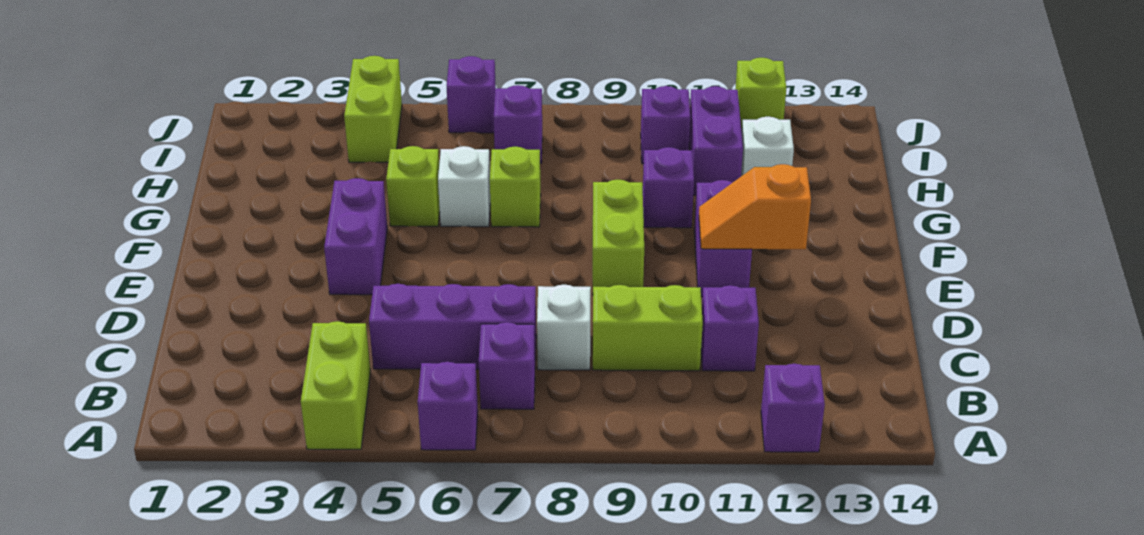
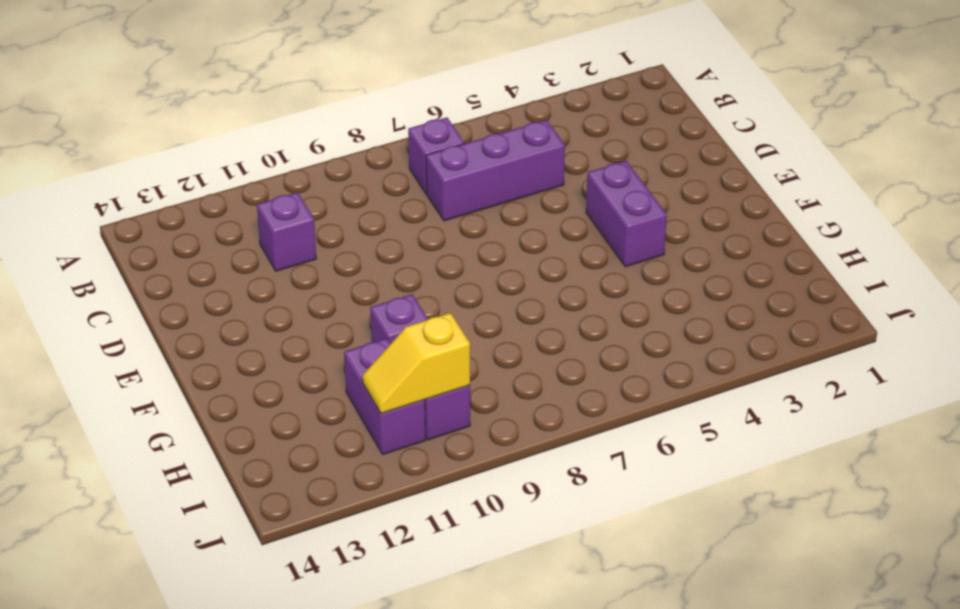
yellow 1x2 slope [362,313,470,413] -> none
none -> lime 1x2 brick [301,321,370,449]
none -> purple 1x1 brick [418,362,478,450]
none -> purple 1x1 brick [761,364,825,452]

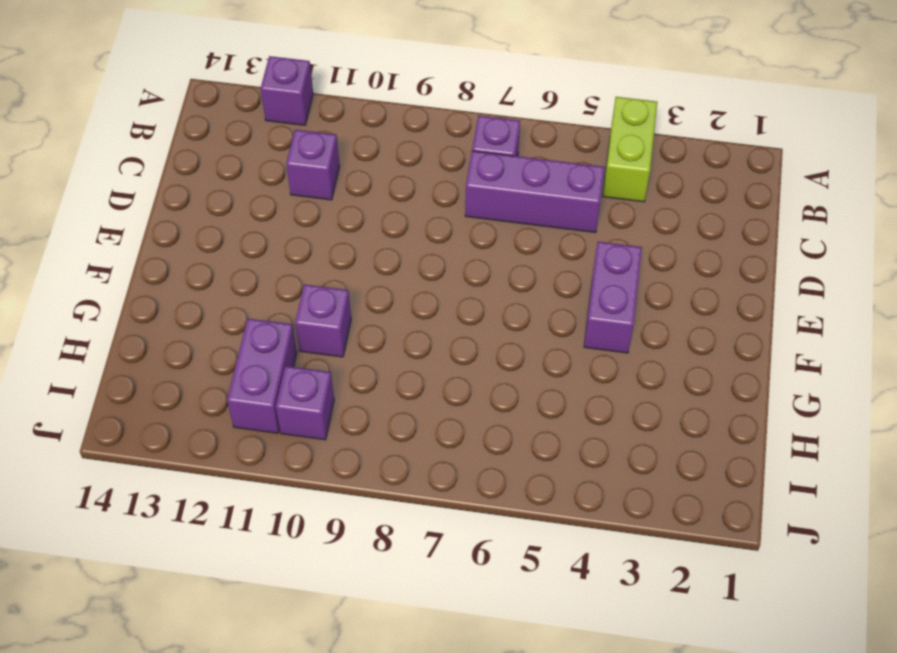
none -> purple 1x1 brick [418,362,478,450]
none -> white 1x1 brick [537,285,591,370]
none -> lime 1x2 brick [593,285,703,371]

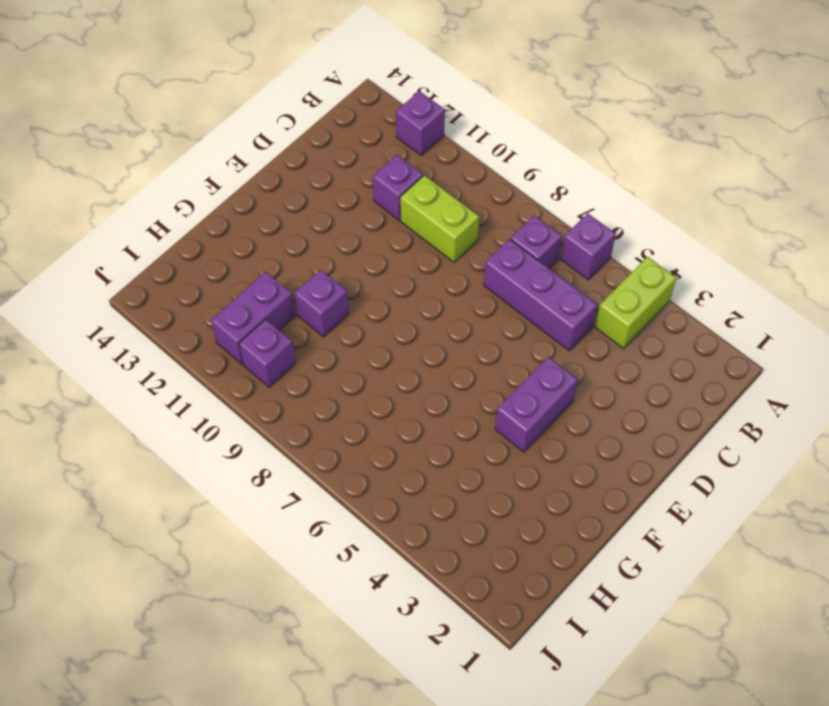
none -> white 1x1 brick [537,285,591,370]
none -> lime 1x2 brick [593,180,644,287]
none -> purple 1x2 brick [694,180,752,296]

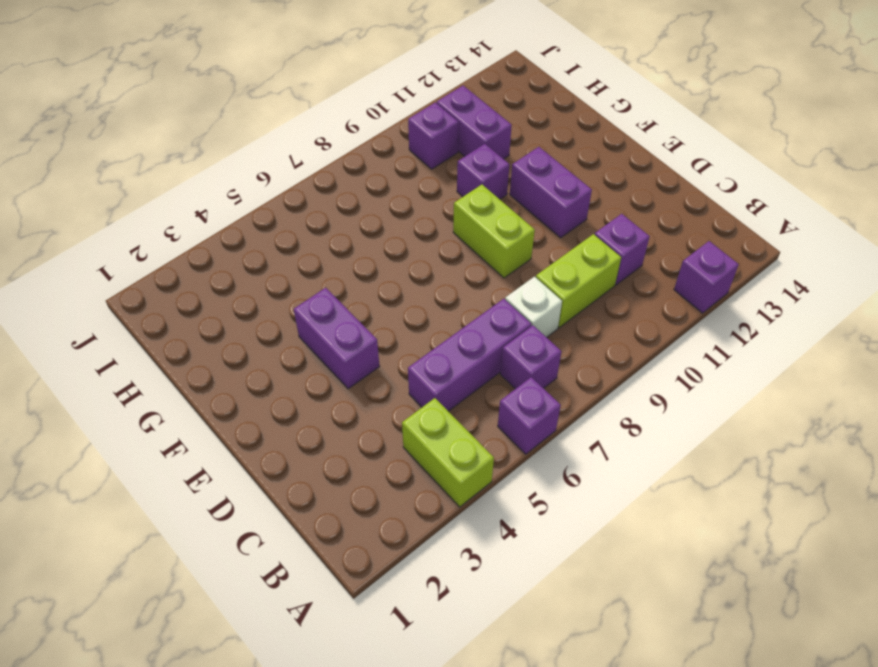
none -> lime 1x1 brick [386,146,440,226]
none -> white 1x1 brick [438,146,490,227]
none -> lime 1x1 brick [490,147,541,227]

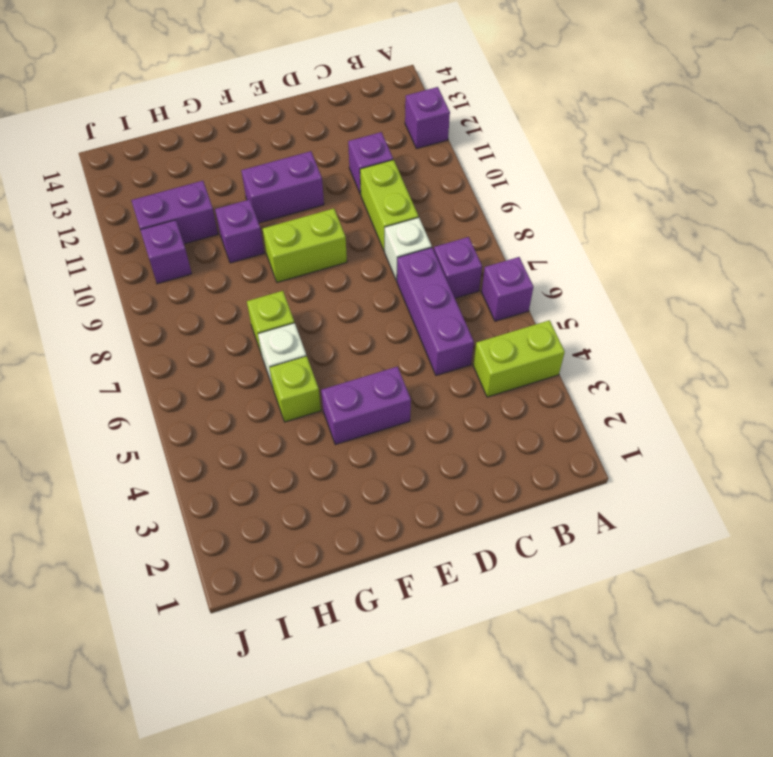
none -> white 1x1 brick [741,117,794,176]
none -> lime 1x2 brick [344,56,402,162]
none -> purple 1x1 brick [494,85,542,163]

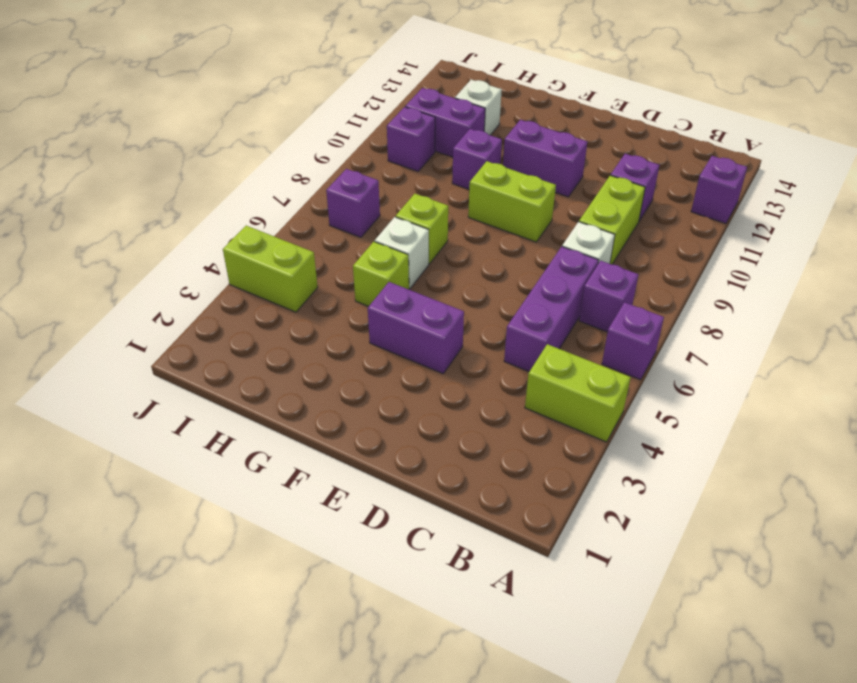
none -> purple 1x1 brick [447,56,496,133]
none -> lime 1x1 brick [735,58,786,132]
none -> orange 1x2 slope [699,164,811,249]

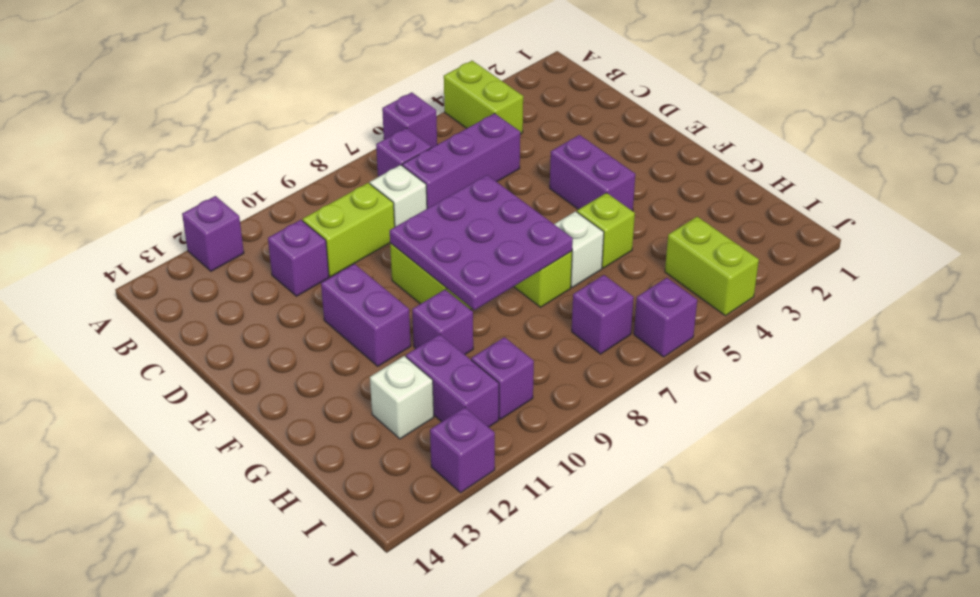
purple 3x3 plate [390,175,573,310] -> none
purple 1x1 brick [430,407,495,493] -> lime 1x1 brick [735,58,786,132]
none -> orange 1x2 slope [699,164,811,249]

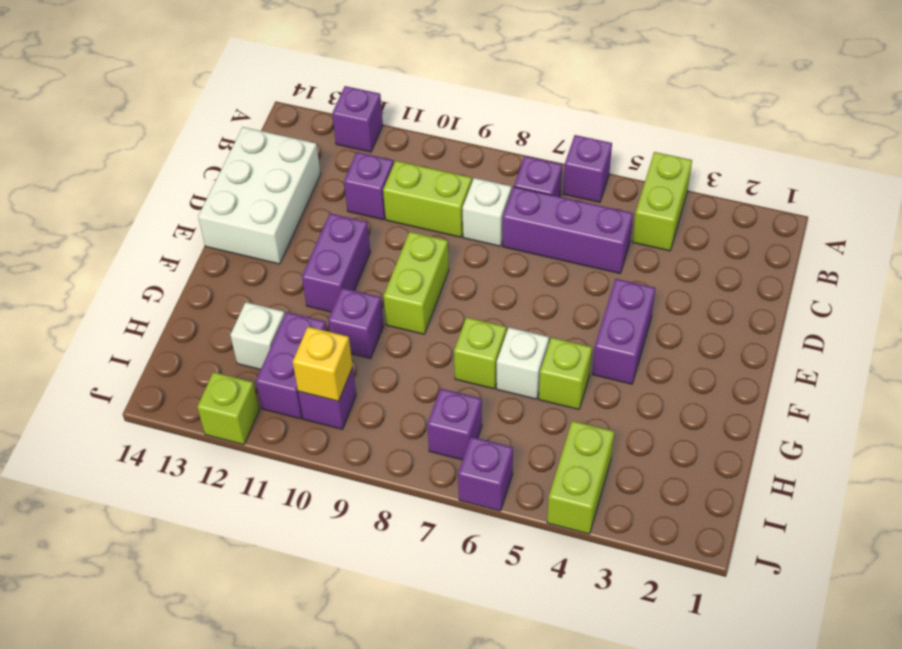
white 2x3 brick [198,127,320,264] -> none
yellow 1x1 brick [293,327,353,401] -> none
none -> orange 1x2 slope [699,164,811,249]

